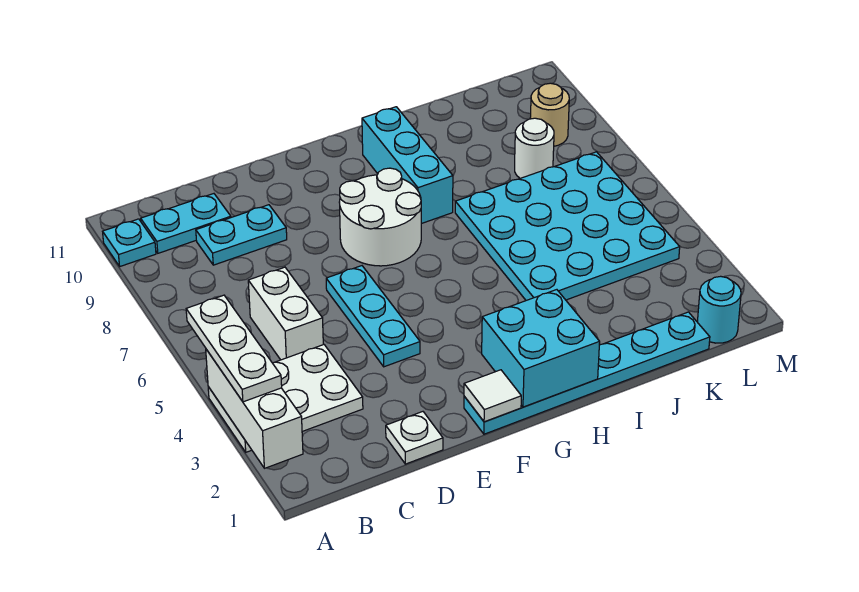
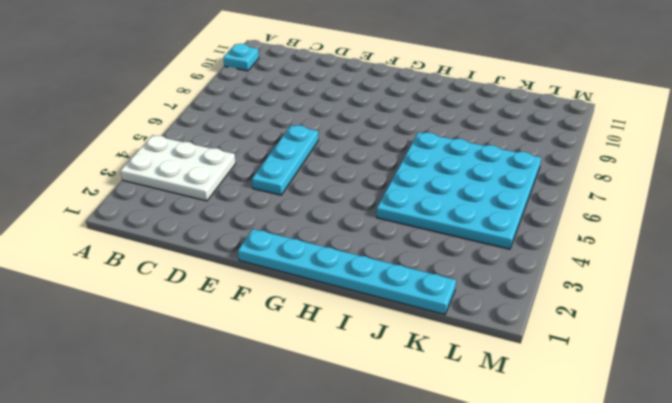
none -> cyan 1x2 plate [141,194,231,253]
none -> white 1x2 brick [248,267,323,360]
none -> cyan 1x2 plate [196,205,287,265]

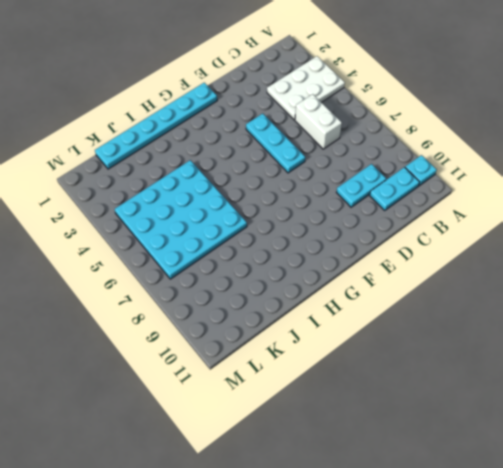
none -> white 1x1 plate [386,412,443,464]
none -> white 2x2 round brick [339,168,421,266]
none -> cyan 1x3 brick [362,107,453,224]

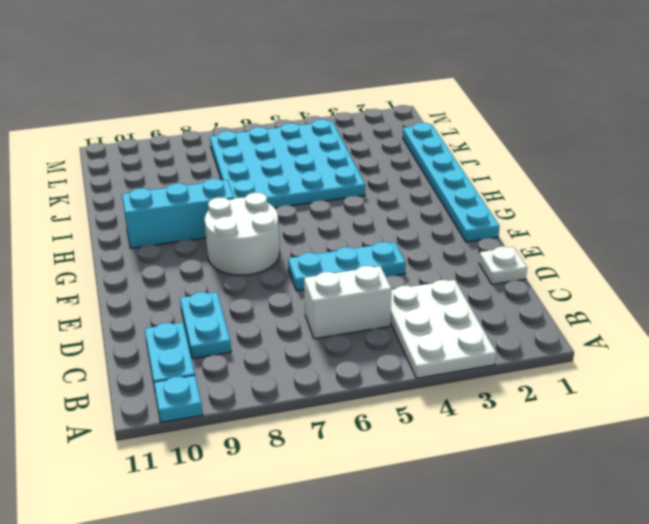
none -> white 1x1 round brick [515,118,554,178]
none -> cyan 1x1 round brick [697,276,741,343]
none -> tan 1x1 round brick [530,83,569,146]

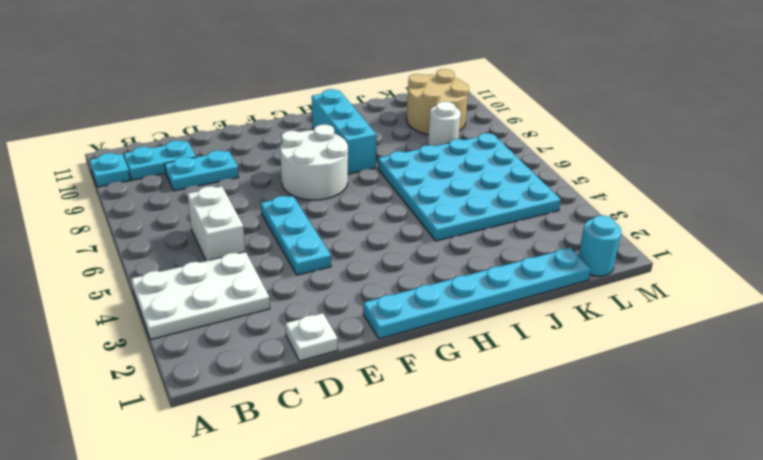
tan 2x2 round brick [406,69,469,135] -> tan 1x1 round brick [530,83,569,146]
none -> white 1x3 brick [206,349,303,468]
none -> white 1x1 tile [464,370,521,422]
none -> cyan 2x2 brick [482,290,600,407]

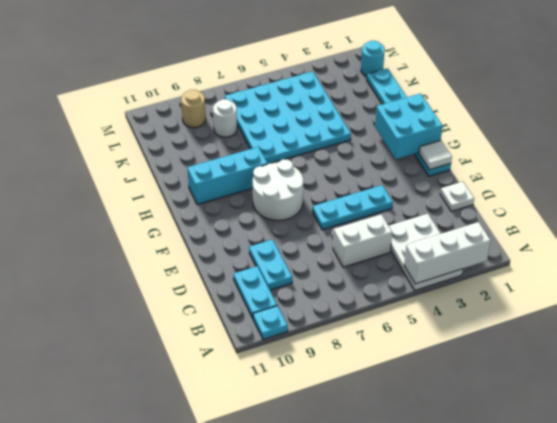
none -> white 1x3 plate [186,295,282,402]

